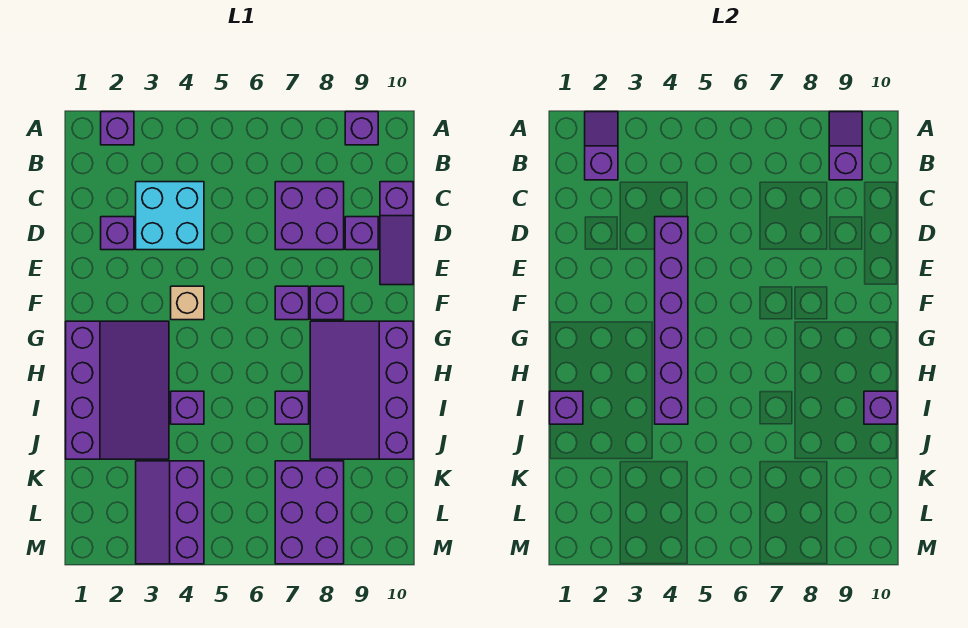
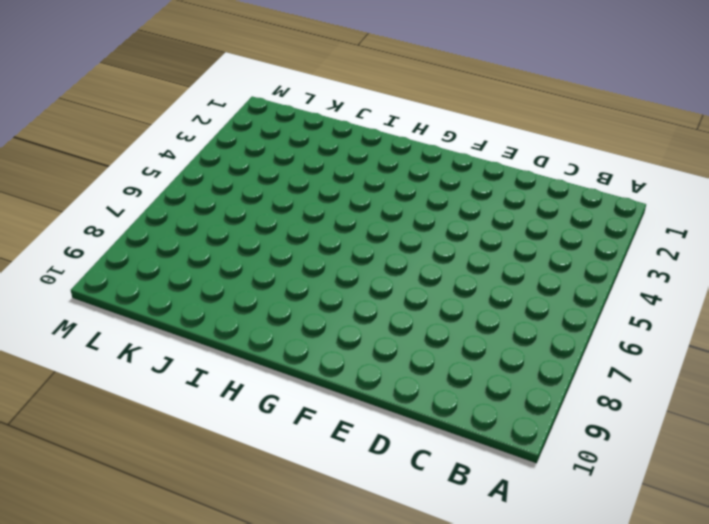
none -> purple 1x1 brick [101,112,134,145]
none -> purple 1x1 brick [345,112,378,145]
none -> cyan 2x2 brick [136,182,204,250]

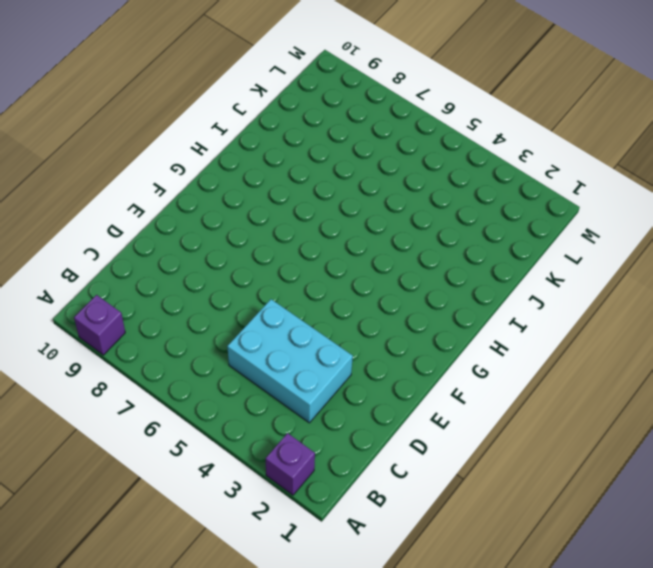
cyan 2x3 brick [227,299,353,423] -> cyan 2x2 brick [136,182,204,250]
none -> purple 2x2 brick [275,182,344,250]
none -> purple 1x3 slope [380,182,413,285]
none -> purple 1x1 brick [101,217,134,250]

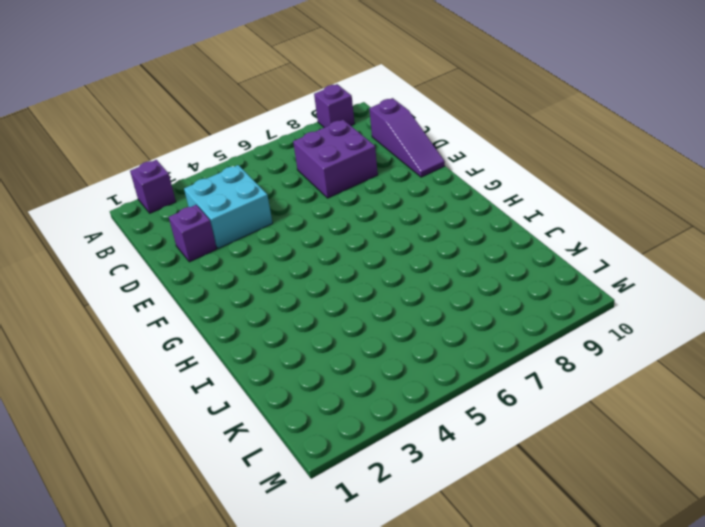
none -> purple 1x1 brick [345,217,378,250]
none -> tan 1x1 brick [171,286,204,320]
none -> purple 1x1 brick [275,286,309,320]

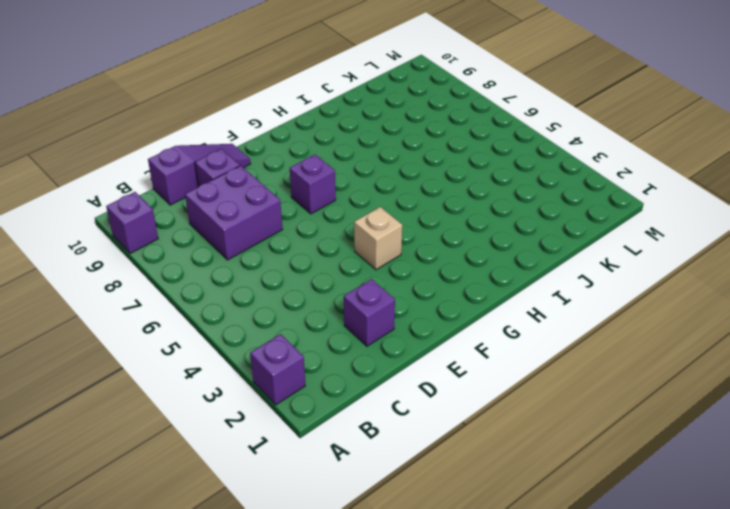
none -> cyan 2x2 brick [136,182,204,250]
none -> purple 1x1 brick [310,286,344,320]
none -> purple 3x4 slope [66,321,169,459]

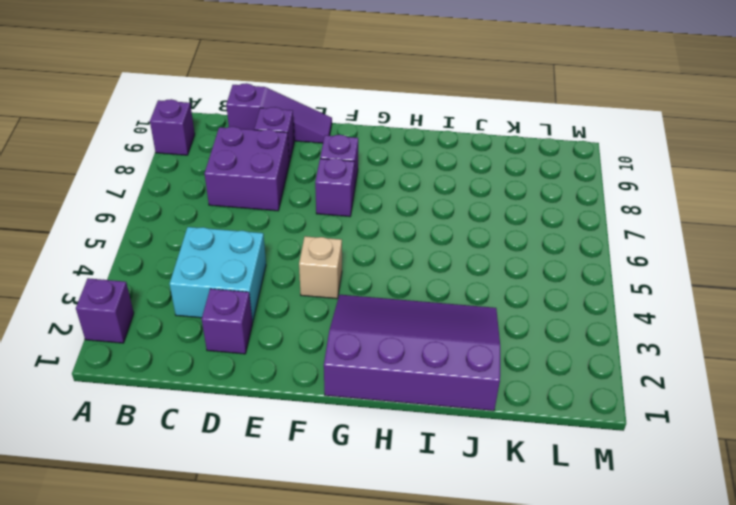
none -> purple 3x4 slope [310,321,413,459]
none -> purple 1x1 brick [171,391,204,424]
none -> purple 1x1 brick [275,391,309,424]

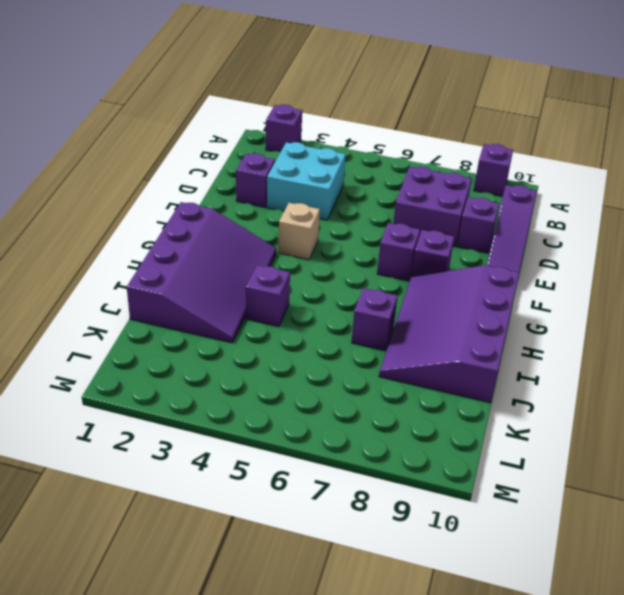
none -> purple 2x3 slope [136,461,204,564]
none -> purple 2x3 brick [275,461,344,564]
none -> purple 1x2 slope [585,112,618,180]

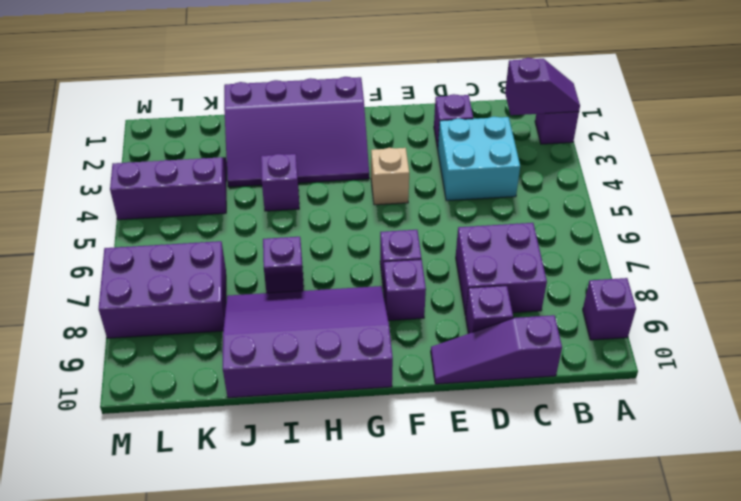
none -> purple 1x2 slope [829,112,862,180]
none -> purple 1x6 brick [655,217,688,424]
none -> purple 1x1 brick [550,391,583,424]

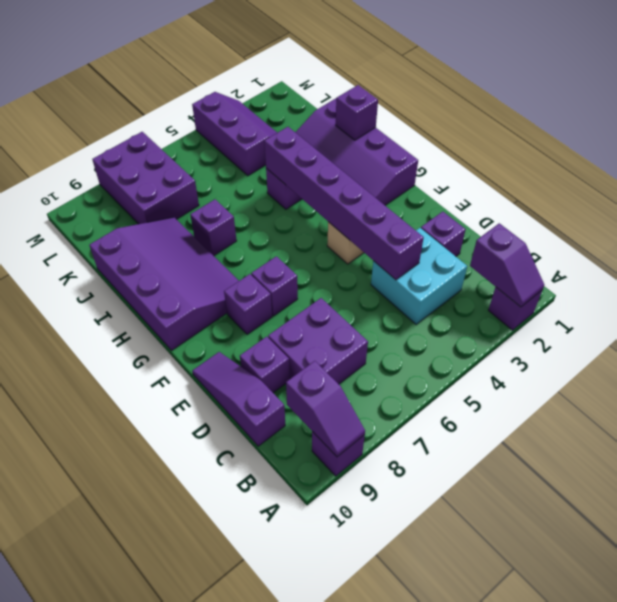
none -> purple 1x1 brick [864,391,897,424]

